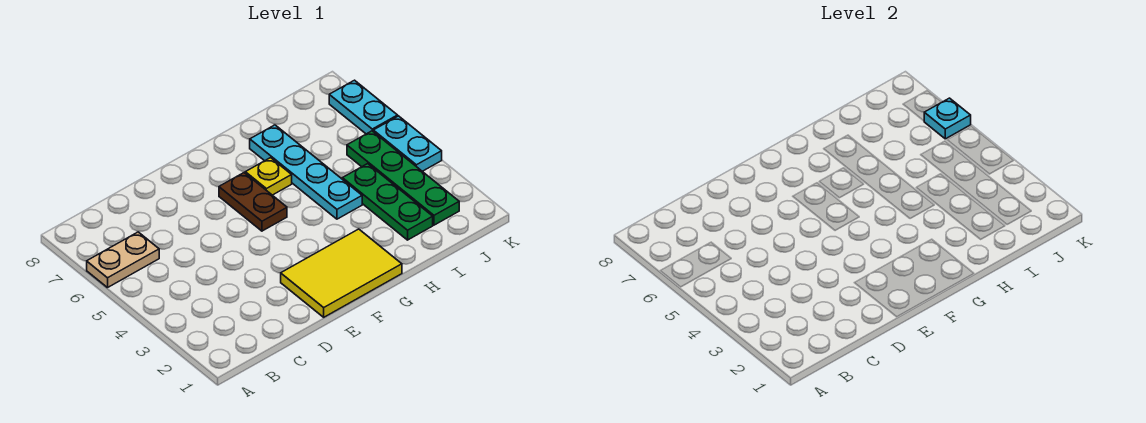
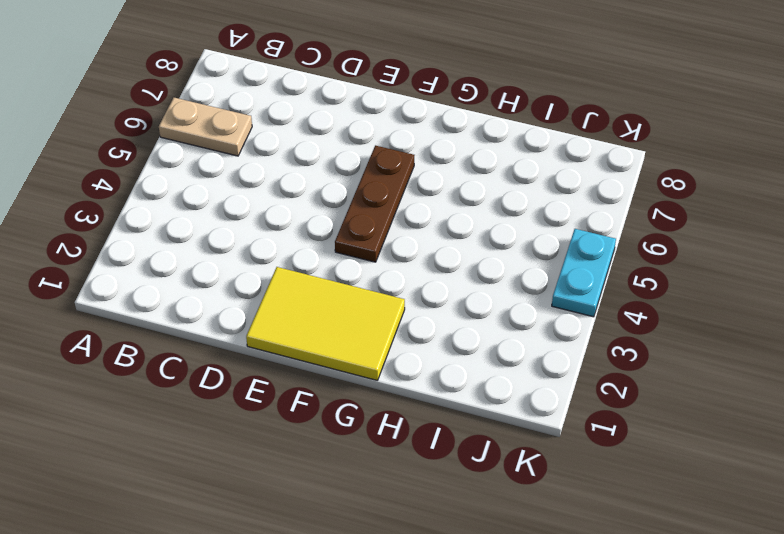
brown 1x3 plate [335,145,414,262] -> brown 1x2 plate [219,173,287,231]
none -> yellow 1x1 plate [245,158,292,195]
none -> cyan 1x4 plate [250,125,362,219]

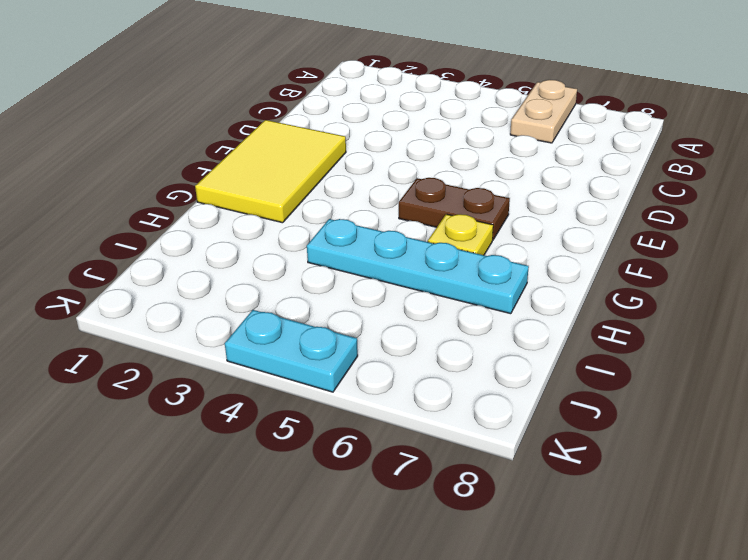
none -> green 1x3 plate [342,164,433,240]
none -> green 1x4 plate [347,131,459,225]

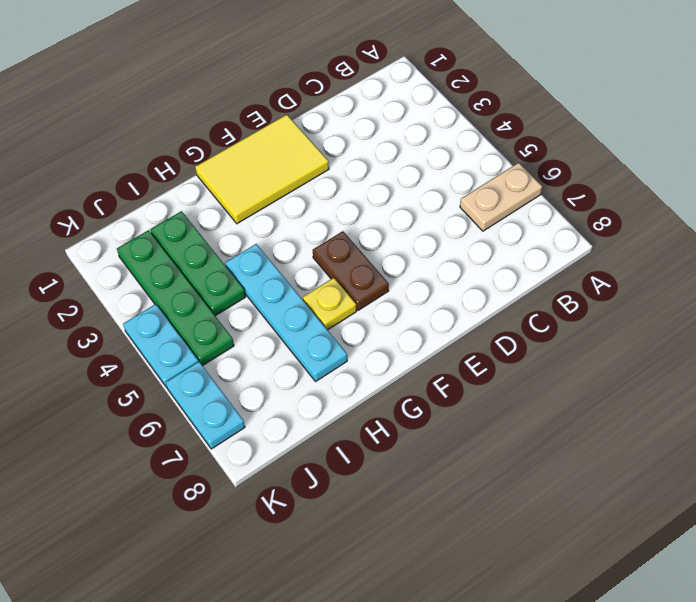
none -> cyan 1x1 plate [924,98,971,139]

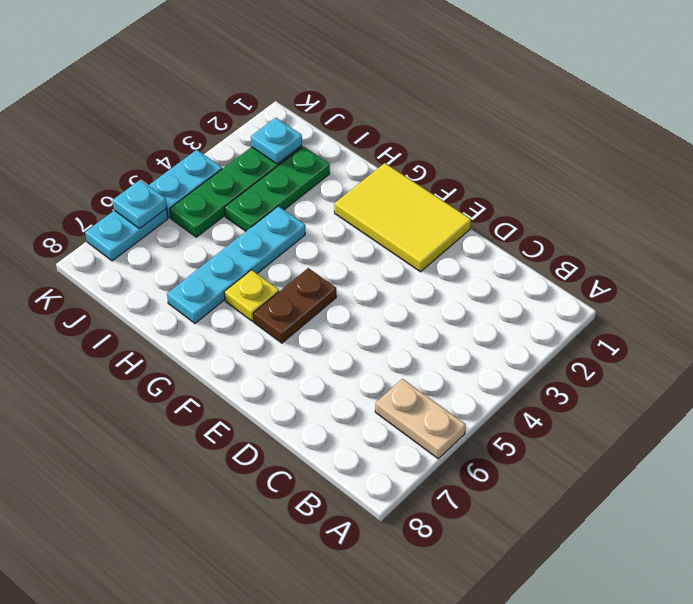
cyan 1x1 plate [251,118,302,164] -> none

